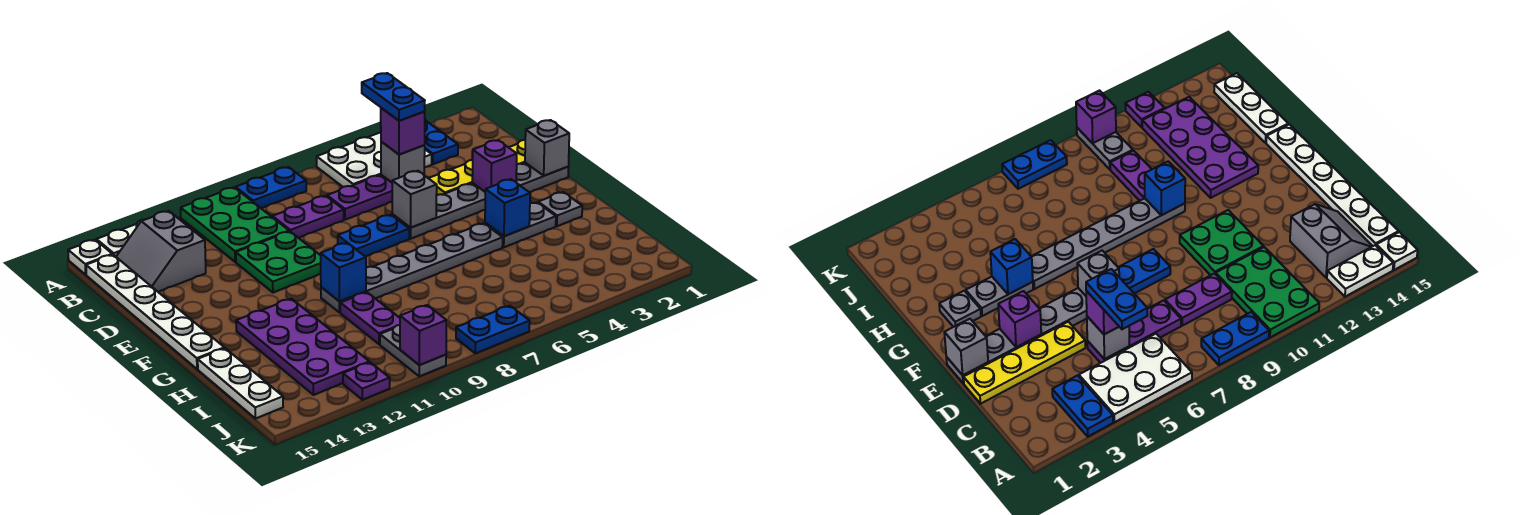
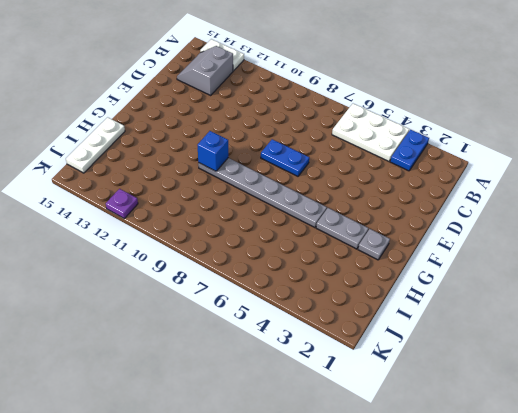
none -> blue 1x2 plate [236,167,306,208]
none -> green 2x3 plate [181,187,289,262]
none -> white 1x1 plate [68,240,112,275]
none -> white 1x6 plate [86,255,224,369]

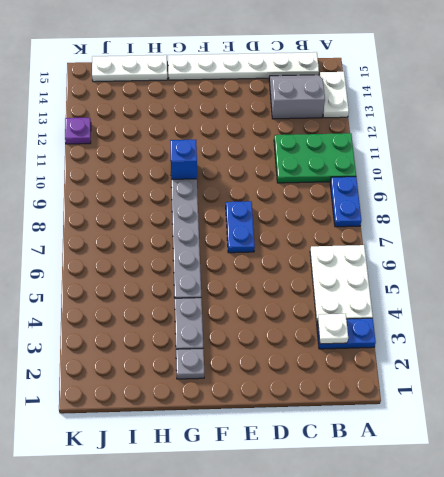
white 1x1 plate [318,314,348,344] -> white 1x1 plate moved to [68,240,112,275]
none -> purple 1x3 plate [327,175,392,220]
none -> purple 1x2 plate [273,196,344,238]
none -> yellow 1x4 plate [429,140,525,195]
none -> green 2x2 plate [236,231,321,292]

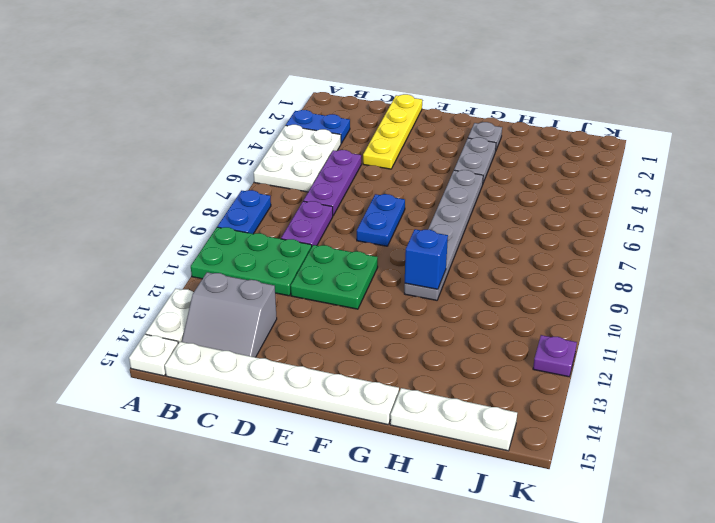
none -> grey 1x6 plate [392,163,568,239]
none -> purple 2x4 plate [236,299,369,395]
none -> purple 1x2 plate [340,292,400,344]
none -> grey 1x2 plate [380,325,446,376]

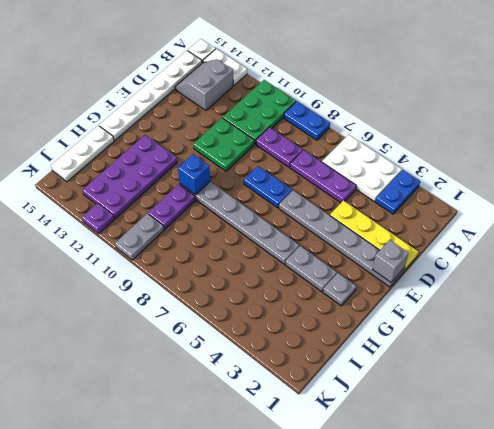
none -> blue 1x2 plate [456,306,530,353]
none -> grey 1x1 brick [381,142,425,182]
none -> purple 1x1 brick [472,140,517,192]
none -> grey 1x1 brick [392,171,437,228]

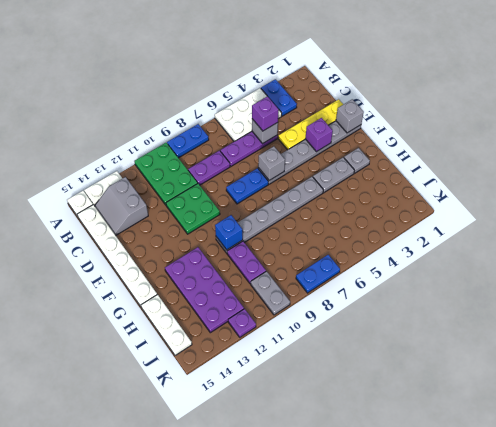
none -> blue 1x1 brick [485,179,530,236]
none -> purple 1x1 brick [400,305,446,365]
none -> blue 1x2 plate [362,73,425,121]

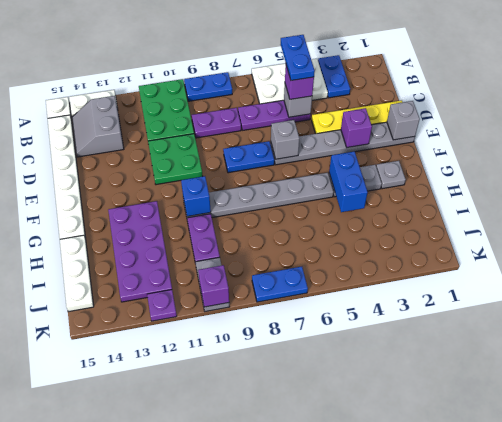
blue 1x2 brick [329,152,368,212] -> blue 1x1 brick [485,179,530,236]

